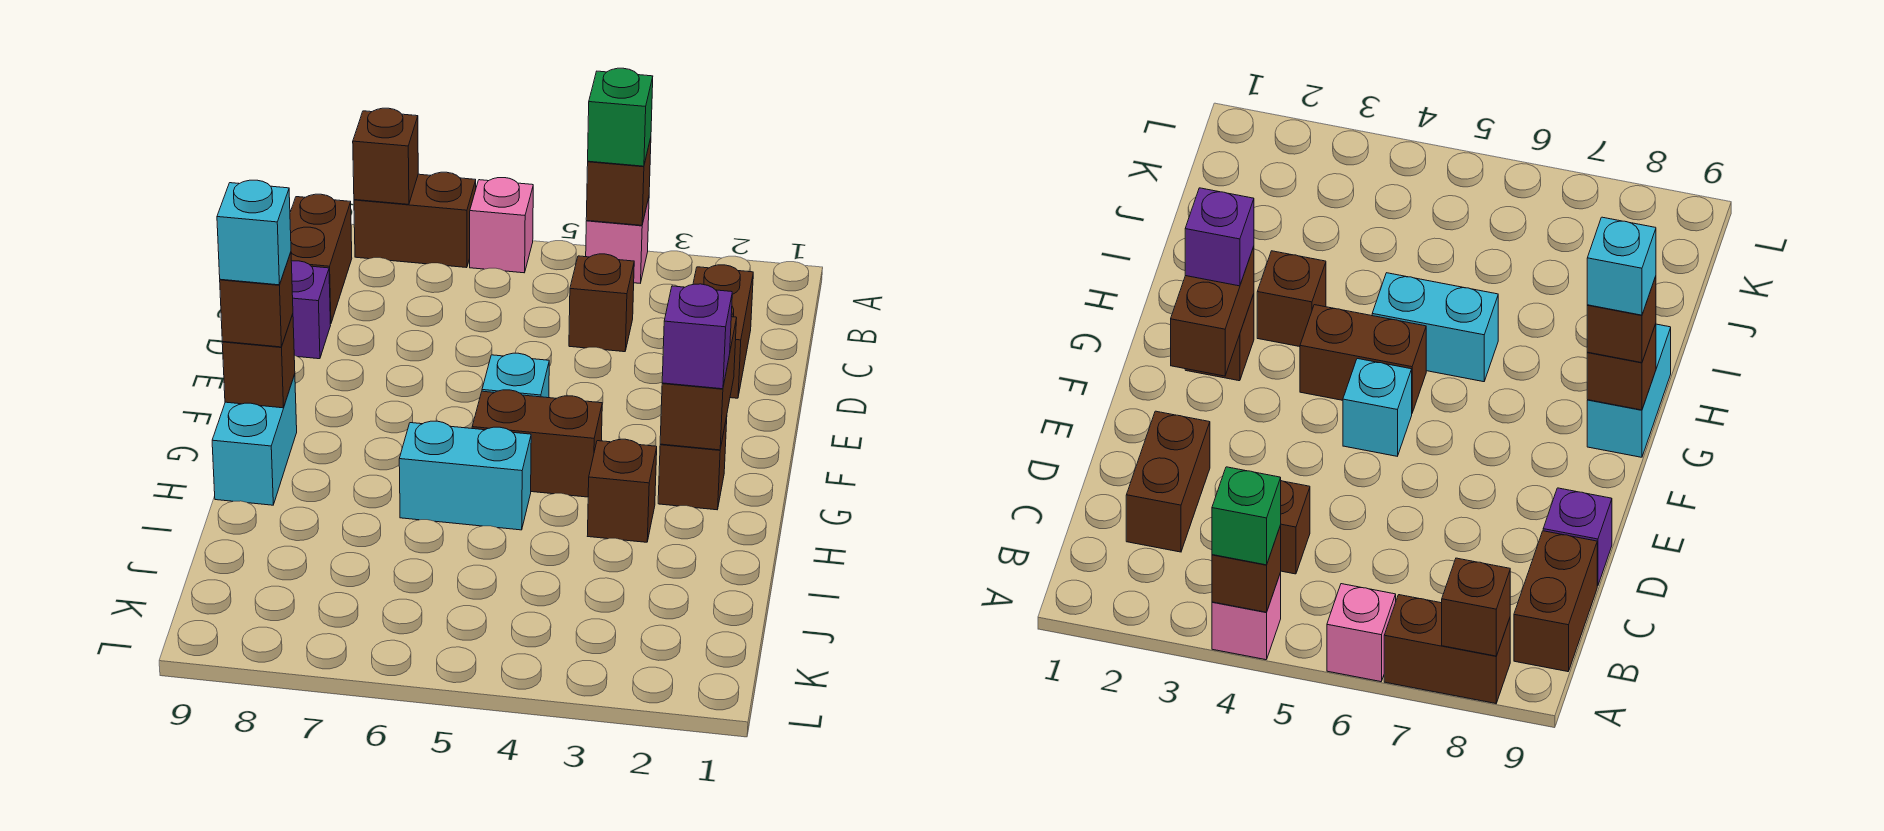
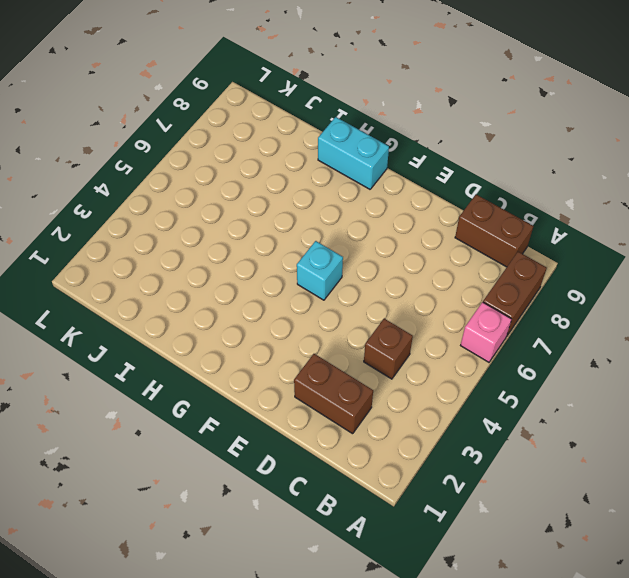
none -> pink 1x1 brick [586,198,649,283]
none -> purple 1x1 brick [291,261,331,359]
none -> brown 1x1 brick [658,417,727,510]

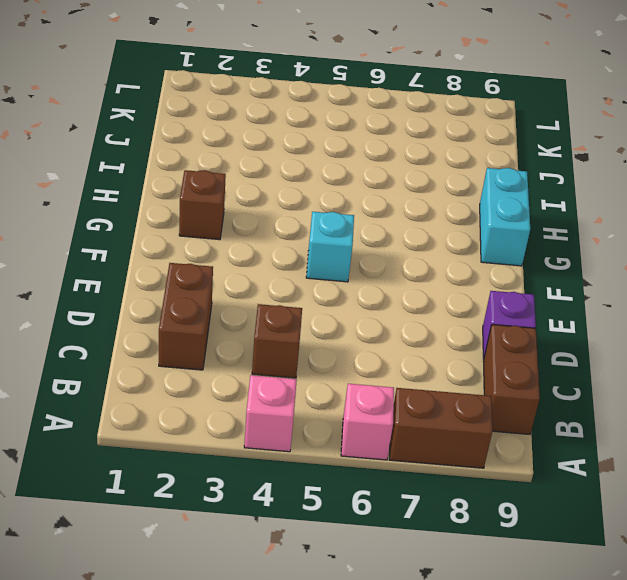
none -> brown 1x2 brick [472,390,602,497]
none -> brown 1x1 brick [588,439,657,542]
none -> cyan 1x2 brick [399,421,531,530]

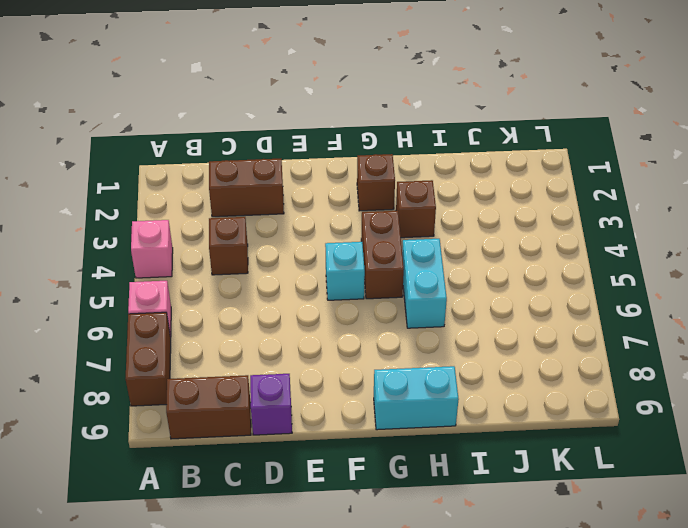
none -> brown 1x1 brick [586,138,651,225]
none -> brown 1x1 brick [353,108,418,204]
none -> brown 1x2 brick [660,317,737,450]

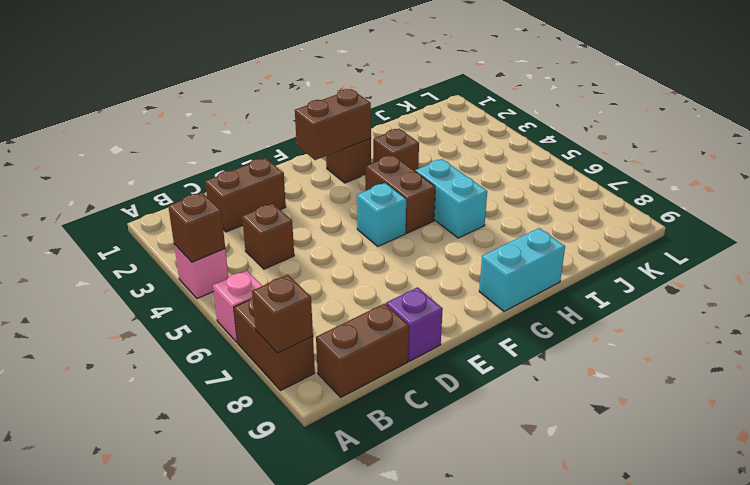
none -> brown 1x1 brick [222,314,295,408]
none -> green 1x1 brick [588,68,653,166]
none -> purple 1x1 brick [662,284,732,389]

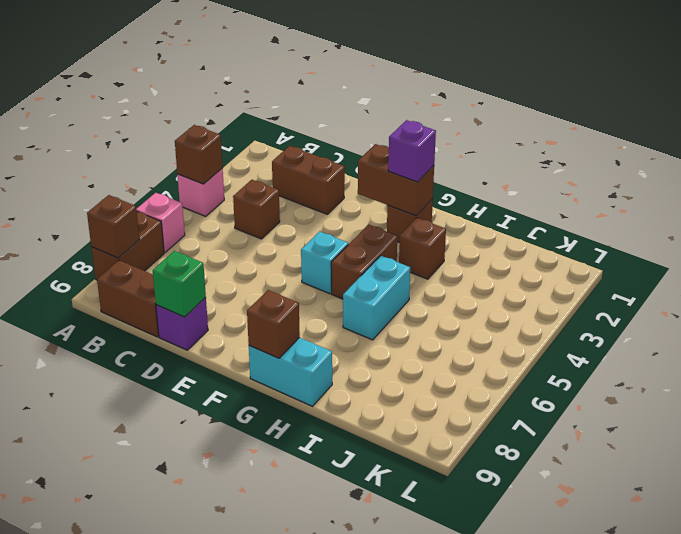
green 1x1 brick [153,251,206,317] -> green 1x1 brick moved to [588,68,653,166]
none -> brown 1x1 brick [220,253,293,347]
none -> cyan 1x1 brick [217,180,291,285]

